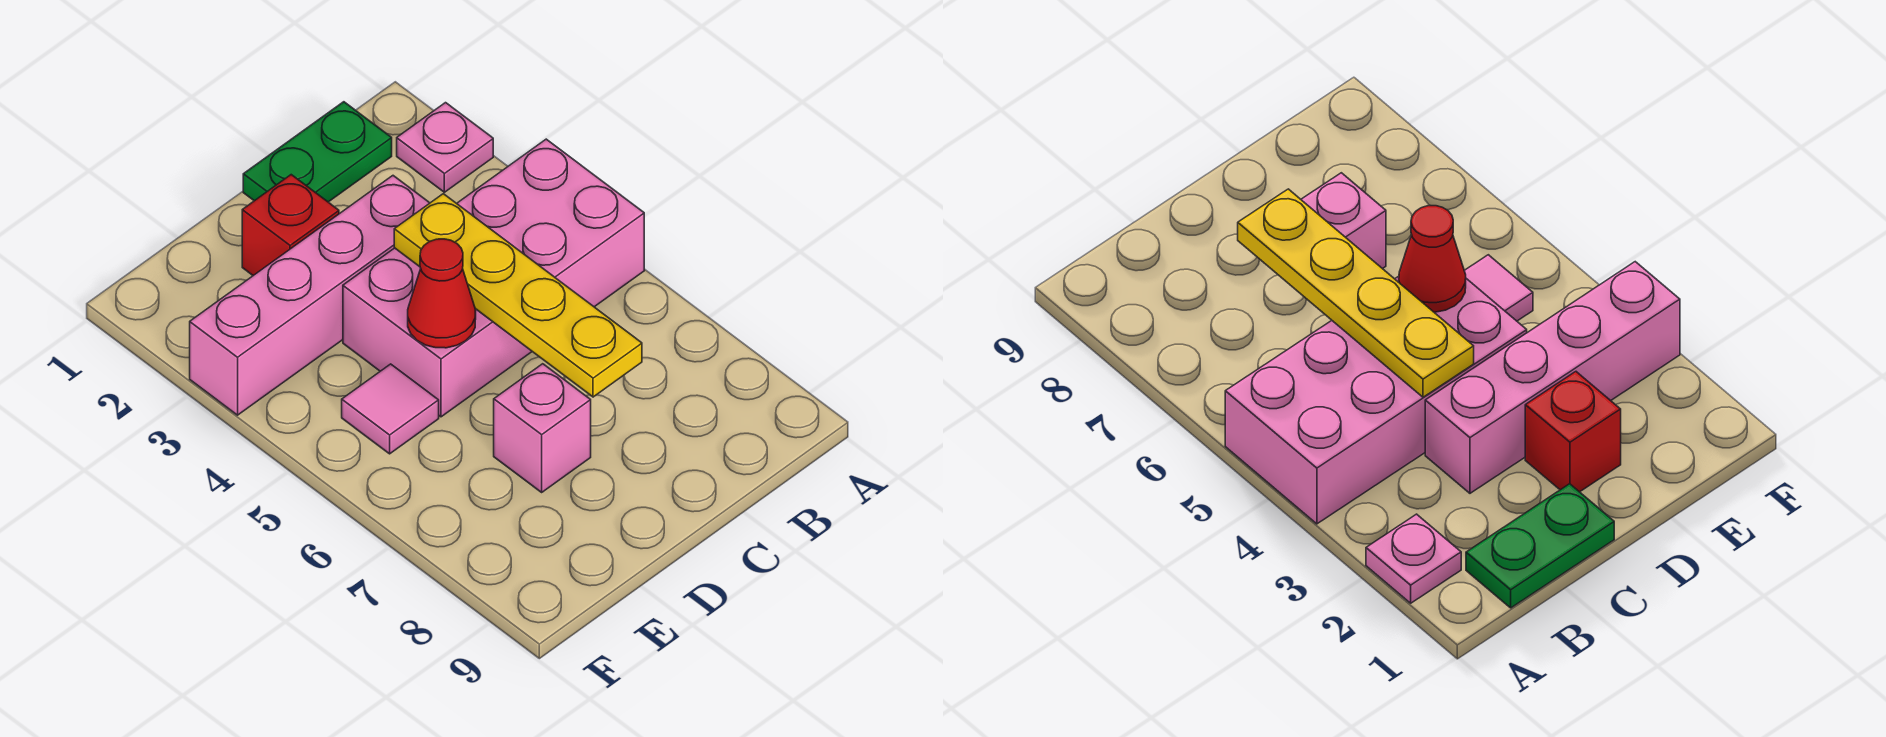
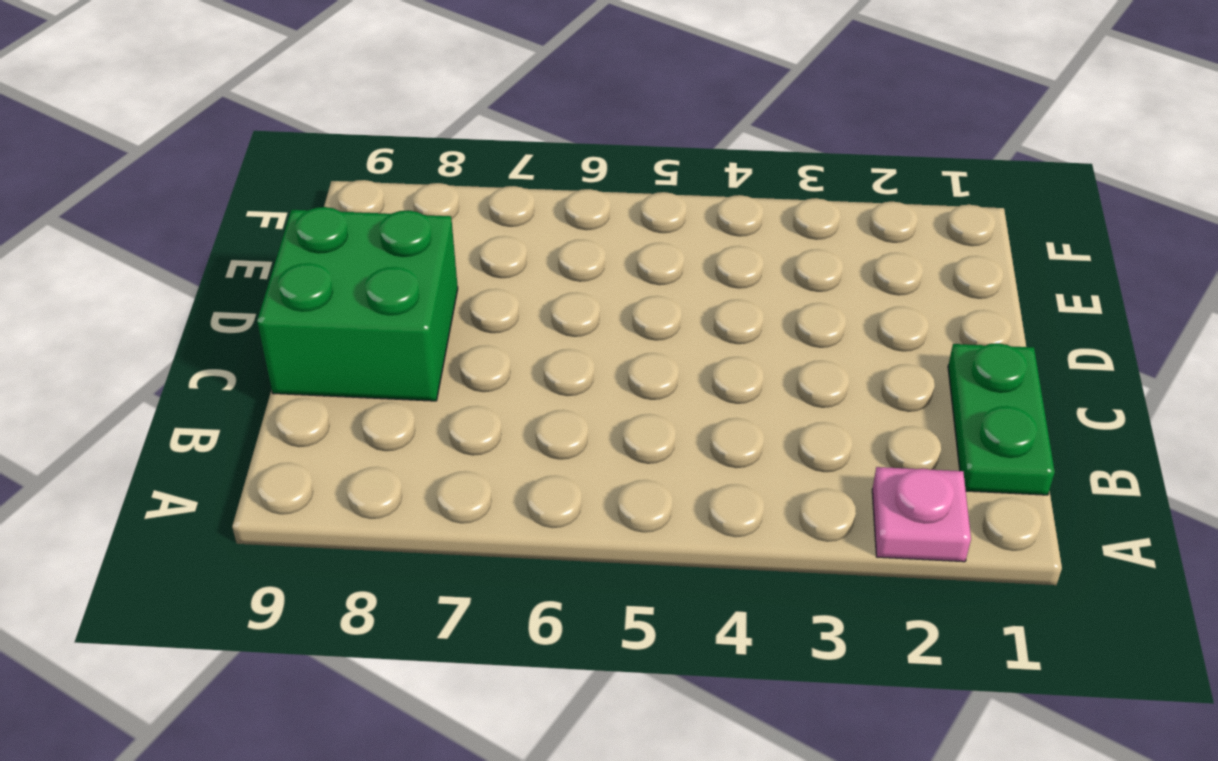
green 2x2 brick [257,207,458,401] -> none
none -> pink 2x4 brick [343,139,644,417]
none -> pink 1x4 brick [190,176,429,415]

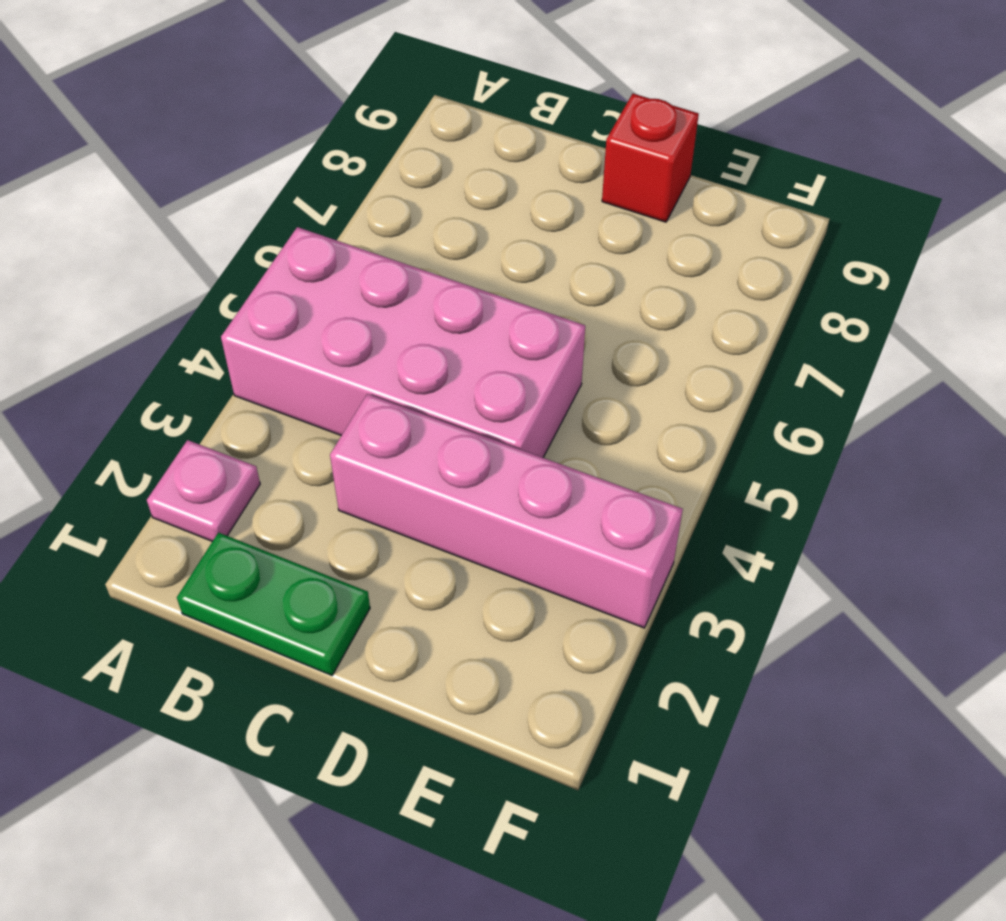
red 1x1 brick [602,94,699,222] -> red 1x1 brick moved to [242,175,339,275]
none -> pink 1x1 brick [494,364,591,492]
none -> pink 1x1 tile [342,364,439,454]

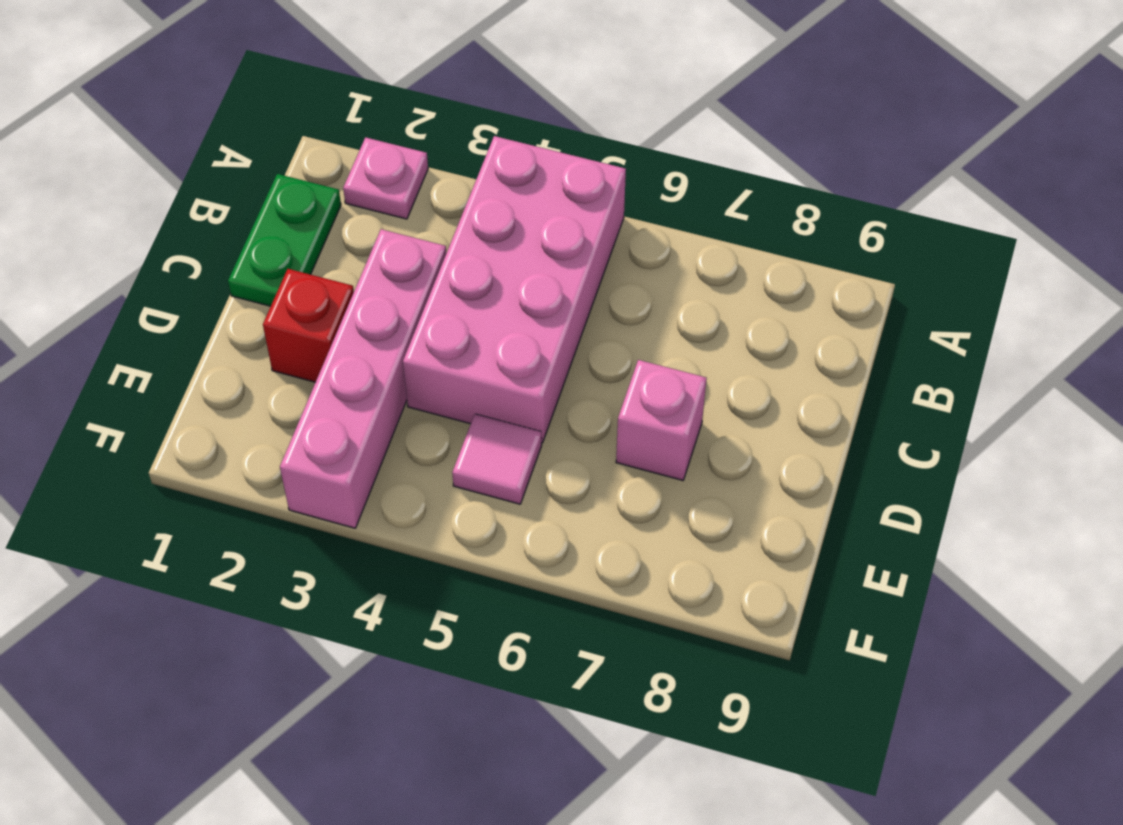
none -> yellow 1x4 plate [394,194,642,397]
none -> red 1x1 cone [408,239,476,348]

